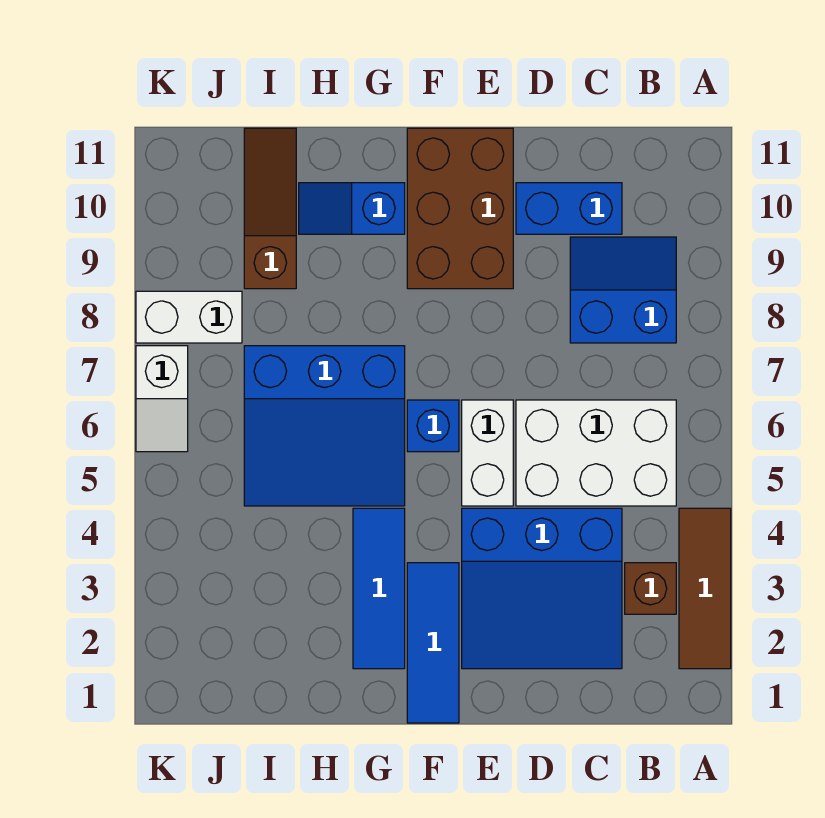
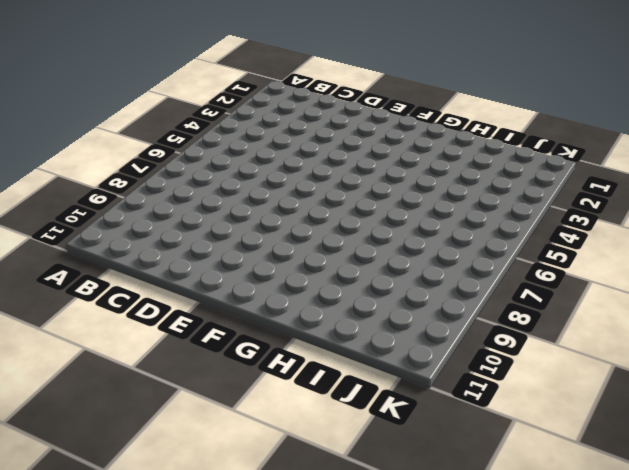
none -> brown 1x3 tile [679,508,731,669]
none -> brown 1x1 brick [625,563,676,614]
none -> white 2x3 brick [516,400,676,506]

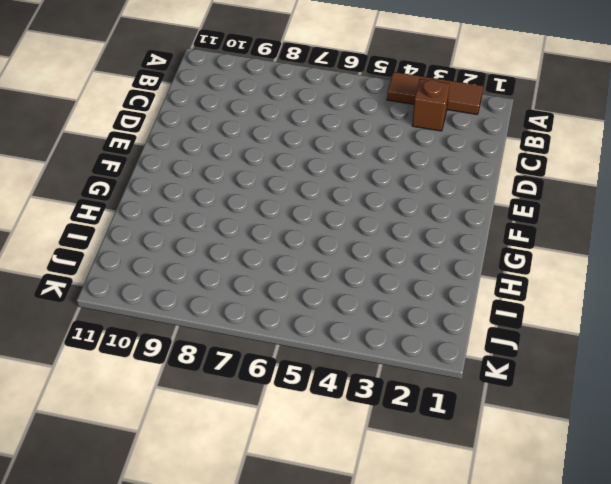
none -> white 2x3 brick [516,400,676,506]
none -> blue 2x2 slope [570,237,676,343]
none -> blue 3x3 slope [462,508,622,669]

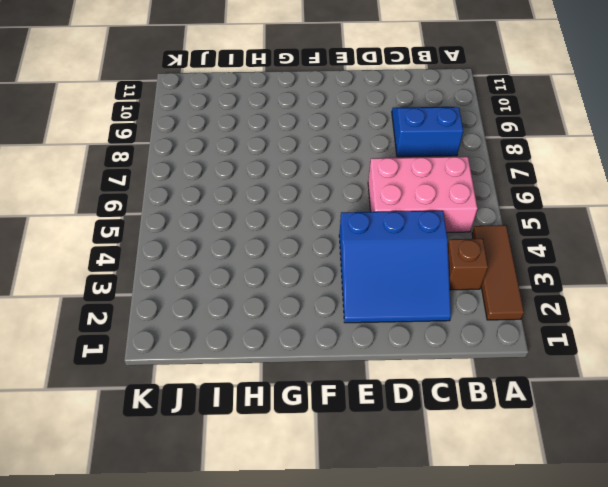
pink 2x3 brick [368,157,477,232] -> white 2x3 brick [516,400,676,506]
none -> blue 1x2 brick [516,183,622,234]
none -> white 1x2 brick [462,400,513,506]
none -> brown 2x3 brick [407,128,513,289]

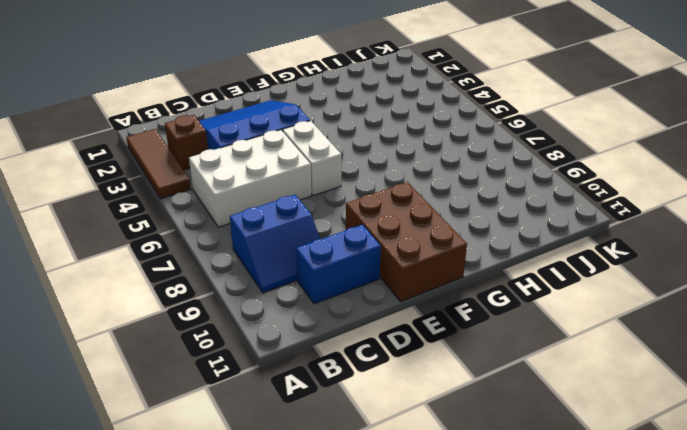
none -> blue 1x3 tile [407,563,459,723]
none -> blue 1x1 brick [407,400,459,452]
none -> blue 1x3 tile [353,508,405,669]

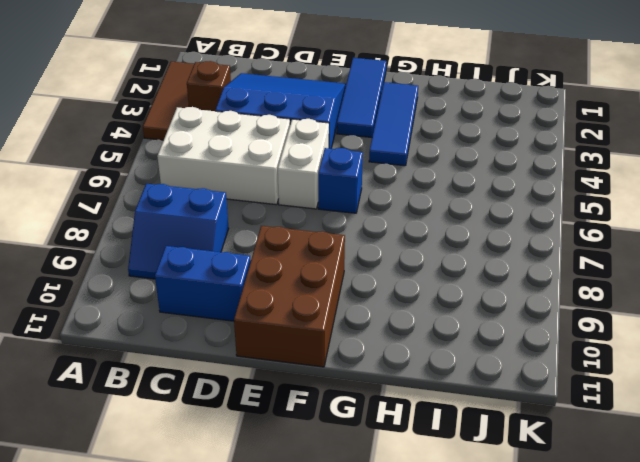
none -> blue 3x3 slope [244,346,405,506]
none -> blue 1x2 slope [299,183,405,234]
none -> brown 1x3 slope [244,128,296,289]

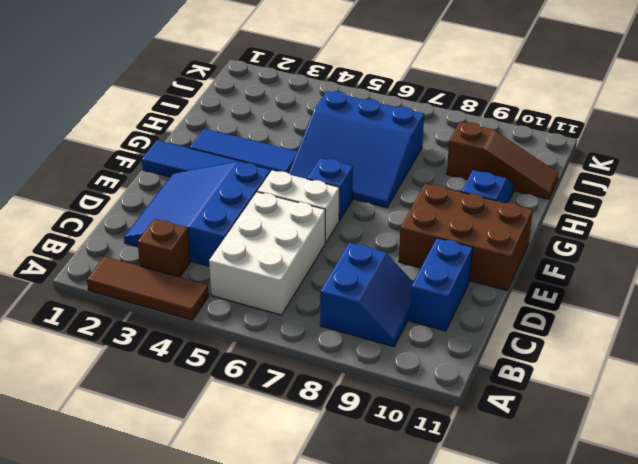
blue 3x3 slope [289,91,424,207] -> blue 3x3 slope turned to [244,346,405,506]
none -> white 1x2 brick [136,291,242,343]
none -> white 1x2 slope [136,346,188,452]

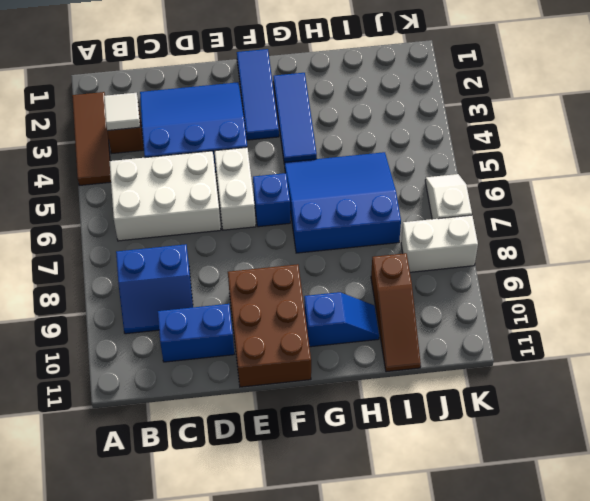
white 1x1 tile [104,93,140,131] -> none

